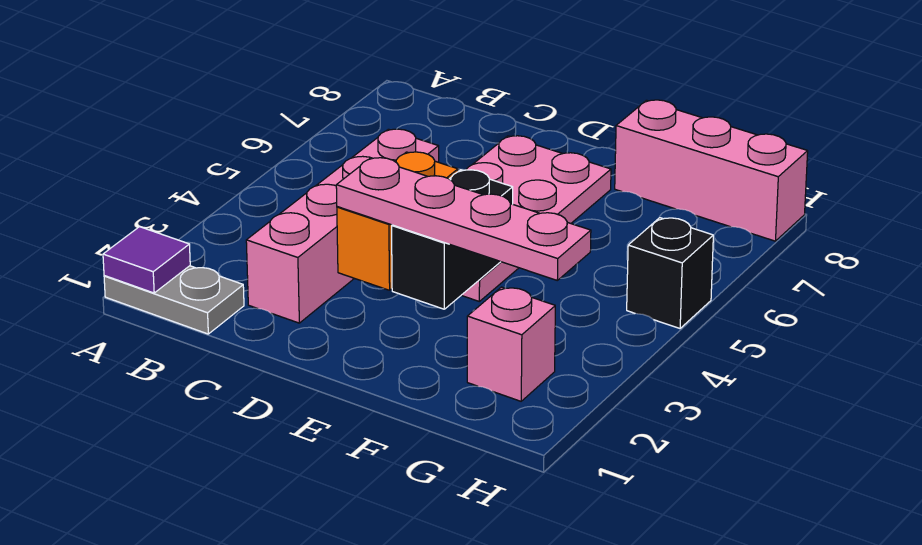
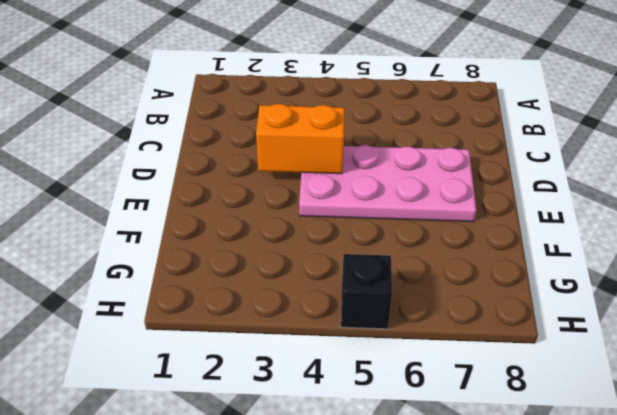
none -> grey 1x2 plate [104,266,244,334]
none -> pink 1x4 brick [246,129,439,323]

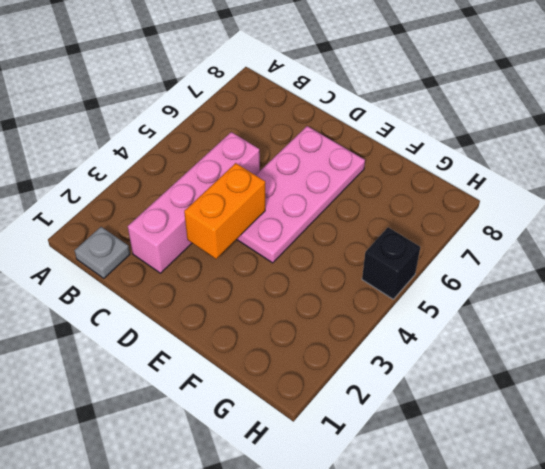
grey 1x1 plate [75,227,130,278] -> grey 1x2 plate [104,266,244,334]
none -> pink 1x3 brick [615,100,808,241]
none -> pink 1x1 brick [467,287,555,401]

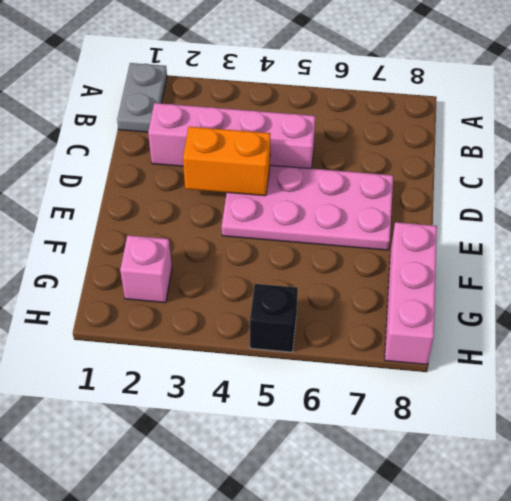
none -> purple 1x1 tile [103,227,190,293]
none -> black 1x2 brick [392,170,513,309]

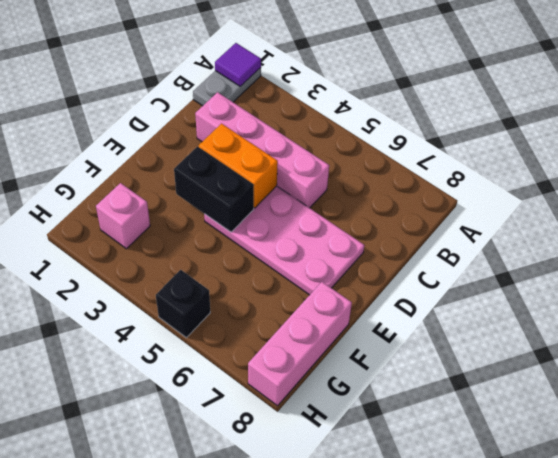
none -> pink 1x4 plate [336,158,591,280]

